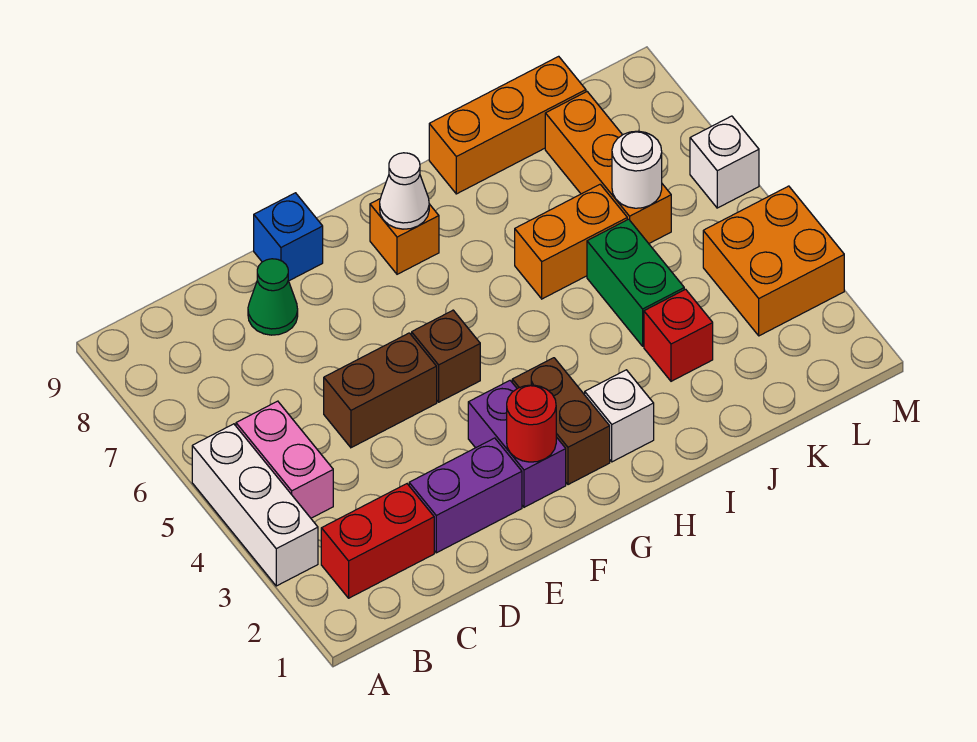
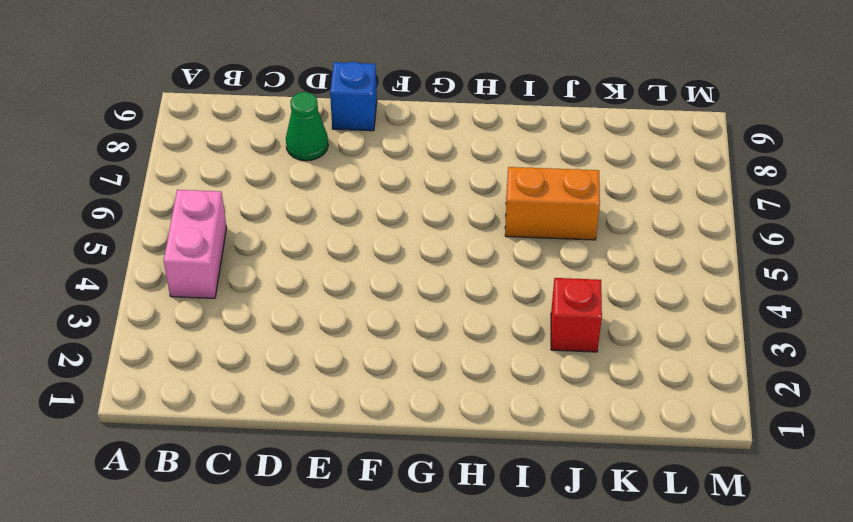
none -> white 1x3 brick [192,424,318,586]
none -> red 1x2 brick [321,484,434,598]
none -> purple 1x2 brick [409,438,522,553]

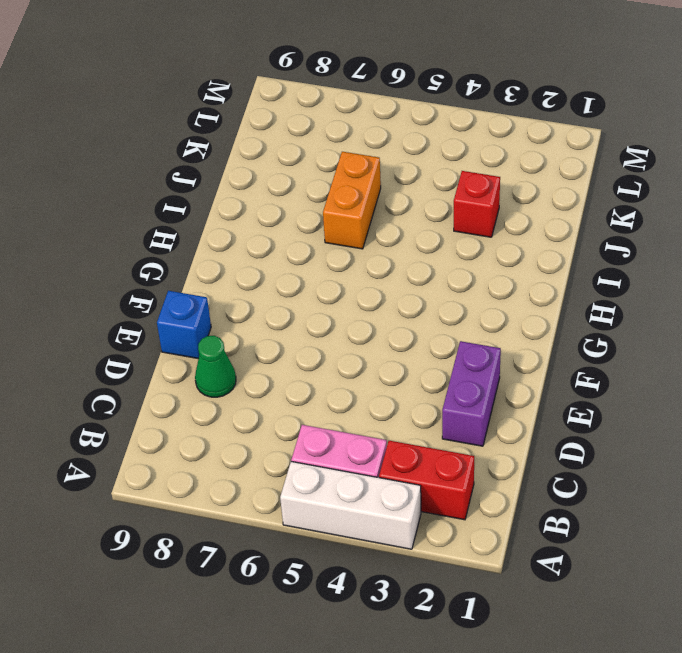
red 1x2 brick [379,441,474,520] -> red 1x2 brick turned to [321,484,434,598]
none -> brown 1x2 brick [324,333,437,448]
none -> purple 1x2 brick [468,381,566,507]
none -> brown 1x1 brick [412,310,480,402]

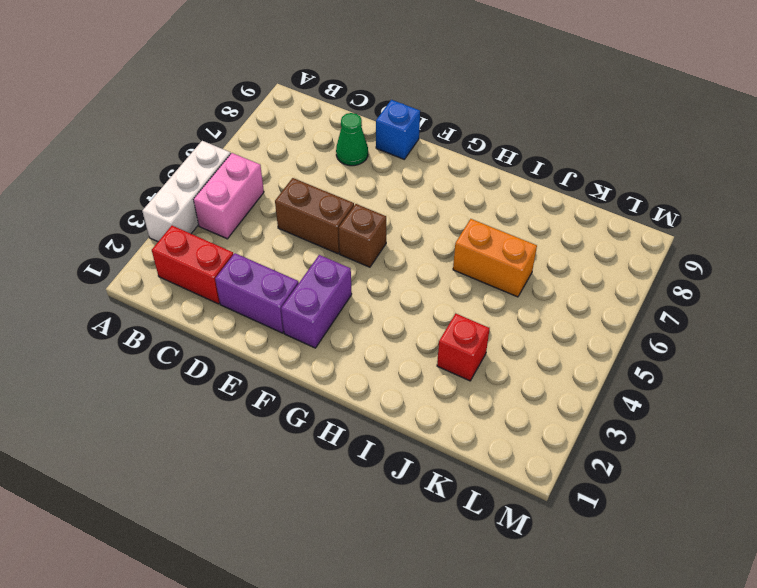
none -> brown 1x2 brick [512,358,610,485]
none -> orange 1x1 brick [370,199,439,274]
none -> white 1x1 brick [585,370,654,462]

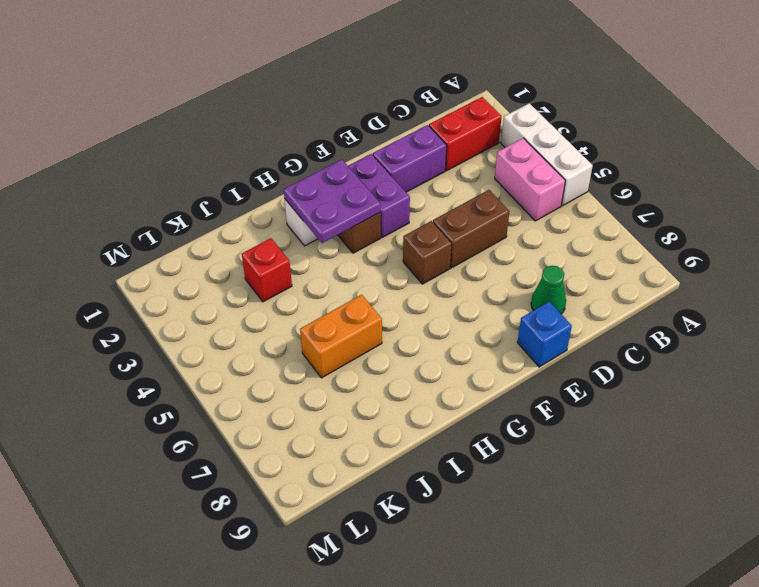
purple 2x2 plate [284,160,381,243] -> none
none -> orange 1x1 brick [370,199,439,274]
none -> orange 1x3 brick [429,56,586,194]
none -> green 1x2 brick [587,219,684,346]

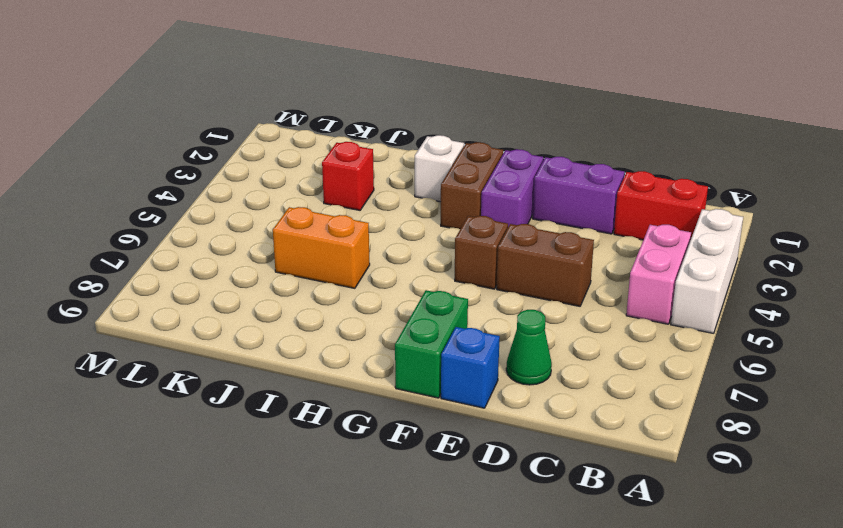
green 1x2 brick [395,290,468,398] -> green 1x2 brick moved to [587,219,684,346]
none -> orange 1x1 brick [370,199,439,274]
none -> orange 1x3 brick [429,56,586,194]
none -> orange 1x3 brick [545,92,671,243]

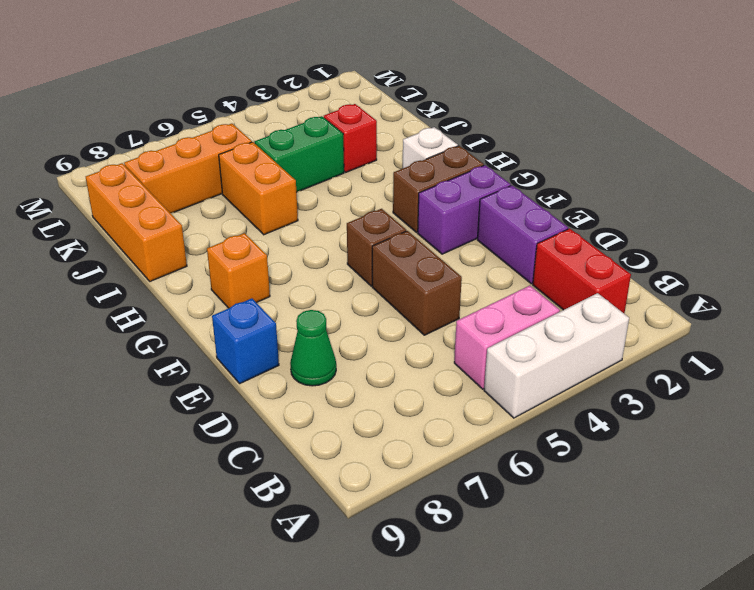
none -> orange 2x2 brick [703,186,844,336]
none -> white 1x1 brick [690,116,759,208]
none -> red 1x1 round brick [507,385,556,462]

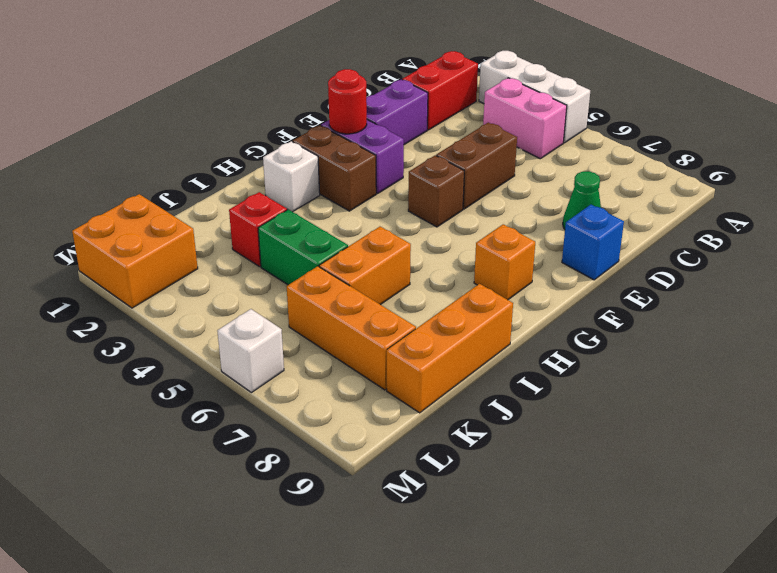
orange 2x2 brick [72,194,198,308] -> orange 2x2 brick moved to [703,186,844,336]
none -> white 1x1 cone [380,153,429,229]
none -> white 1x1 round brick [612,131,662,208]

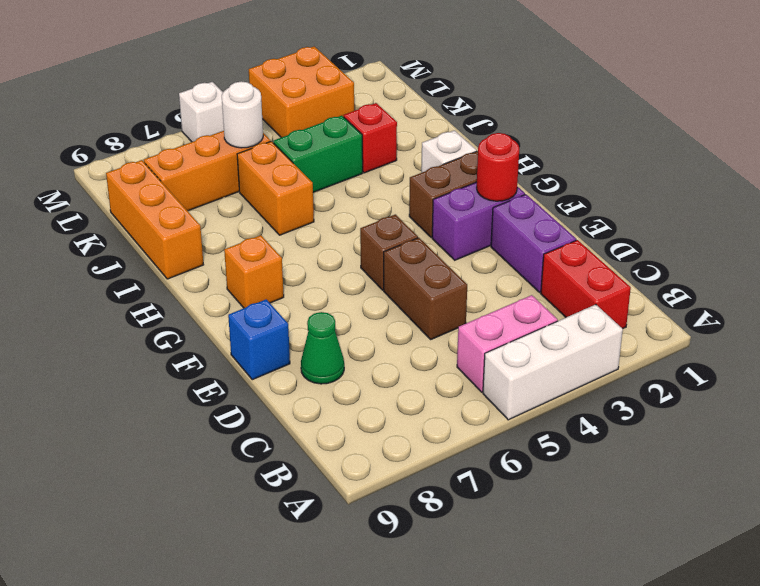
none -> white 1x1 cone [380,153,429,229]

